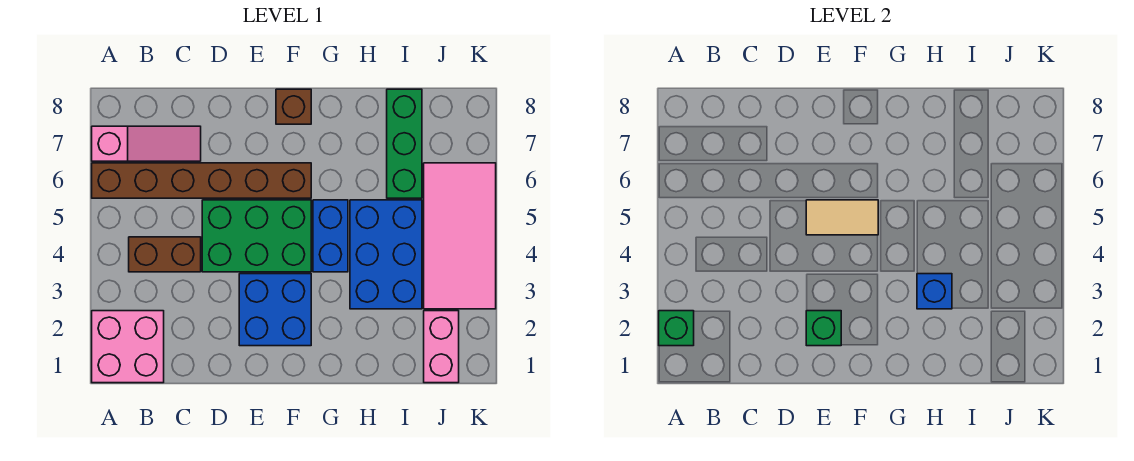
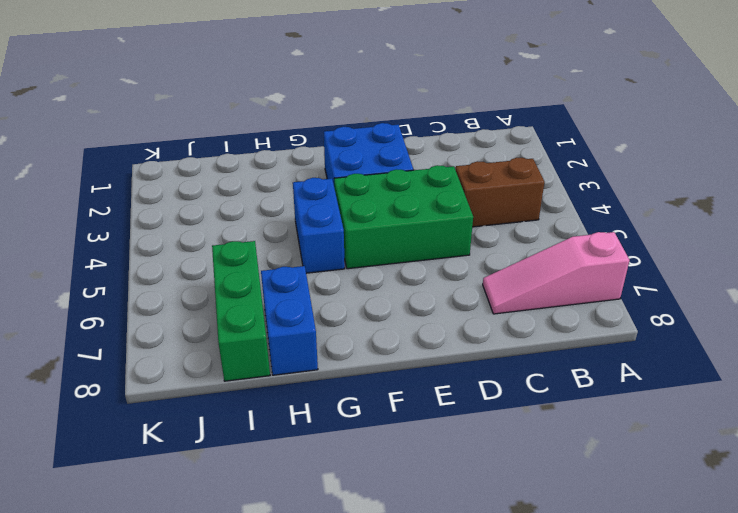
blue 1x2 brick [261,266,318,375] -> none
none -> pink 2x2 brick [92,311,164,383]
none -> brown 1x6 brick [92,163,311,198]
none -> brown 1x1 brick [276,89,311,124]

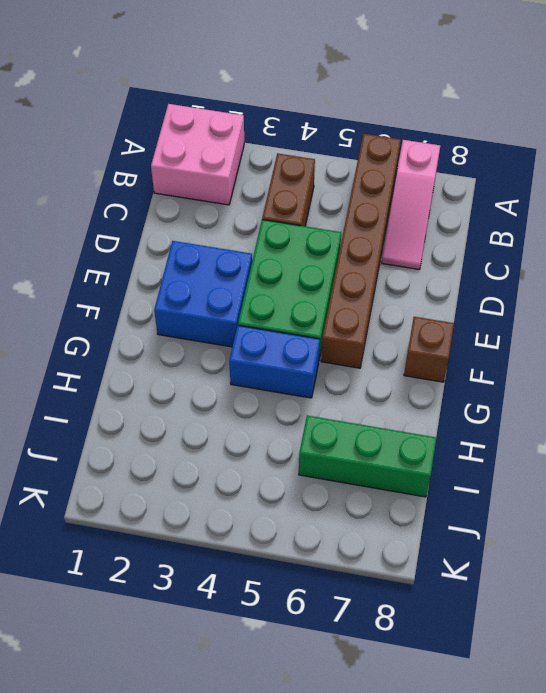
none -> blue 2x3 brick [350,200,422,309]
none -> pink 1x2 brick [424,311,459,383]
none -> pink 2x4 tile [424,163,496,309]

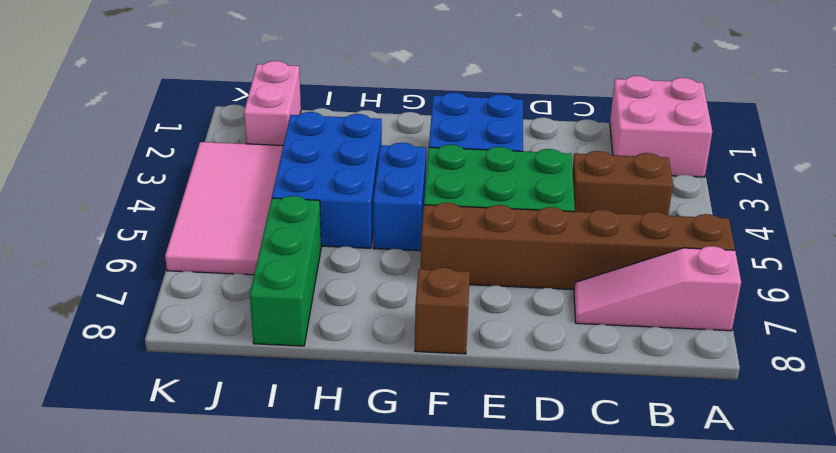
none -> green 1x1 brick [659,311,694,346]
none -> green 1x1 brick [806,311,841,346]
none -> tan 1x2 tile [806,200,878,235]

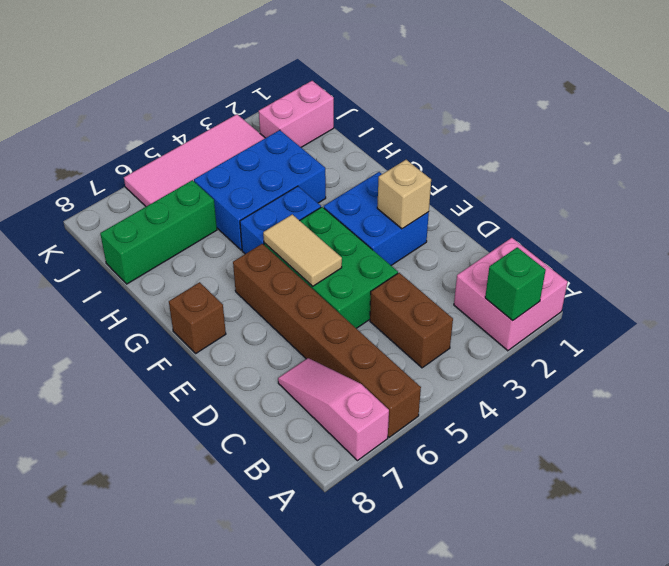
tan 1x1 brick [377,160,431,229] -> green 1x1 brick [806,311,841,346]
none -> blue 1x1 brick [917,274,952,309]

